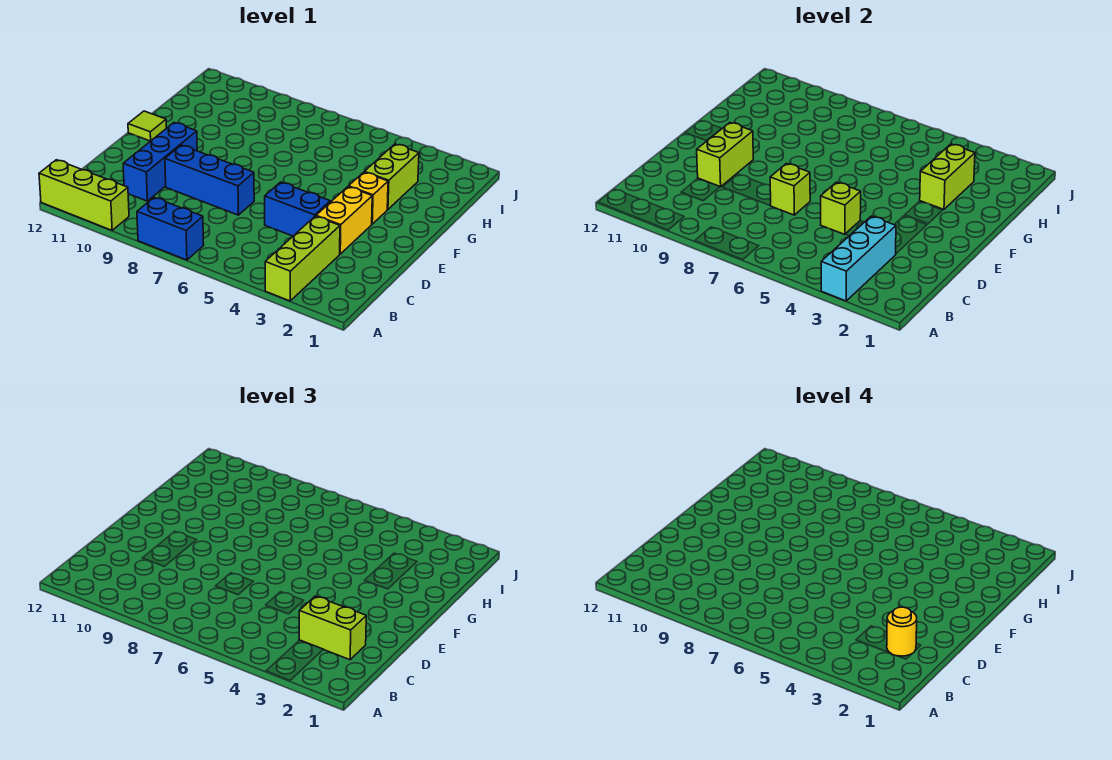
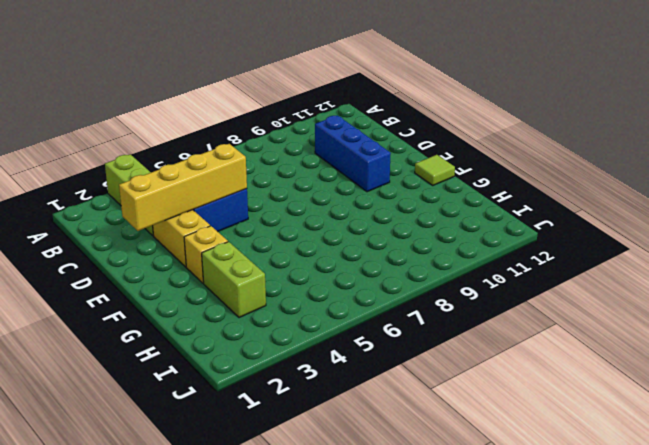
yellow 1x4 brick [119,144,247,231] -> lime 1x1 brick [821,182,861,234]
none -> blue 1x2 brick [137,198,204,260]
none -> lime 1x3 brick [39,160,129,230]
none -> blue 1x3 brick [165,145,254,215]

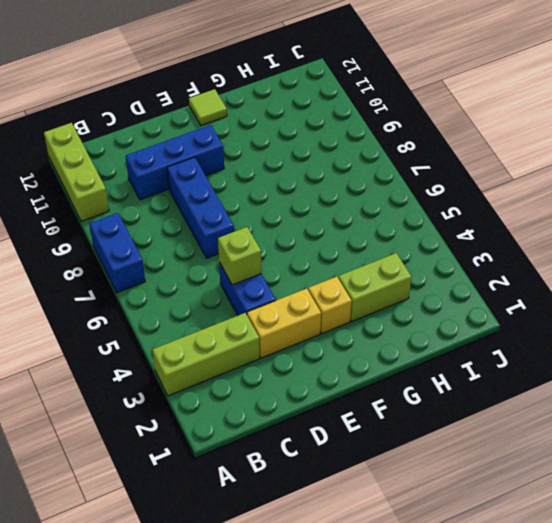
none -> cyan 1x3 brick [821,216,896,301]
none -> lime 1x1 brick [770,164,810,215]
none -> lime 1x2 brick [697,123,753,187]

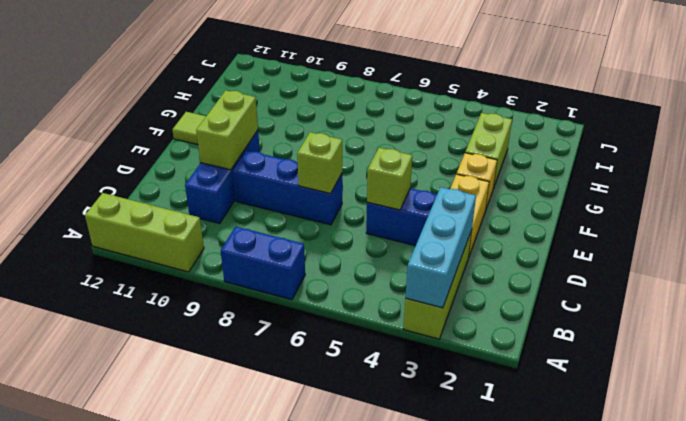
none -> lime 1x2 brick [920,144,975,209]
none -> lime 1x2 brick [299,596,366,660]
none -> yellow 1x1 round brick [887,607,917,656]

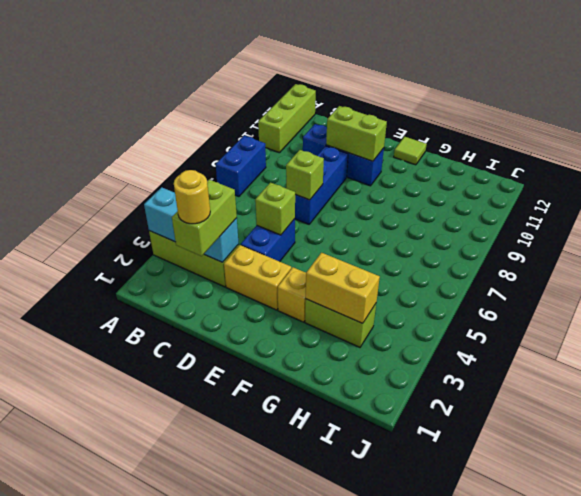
yellow 1x2 brick [306,253,380,323] -> lime 1x2 brick [920,144,975,209]

